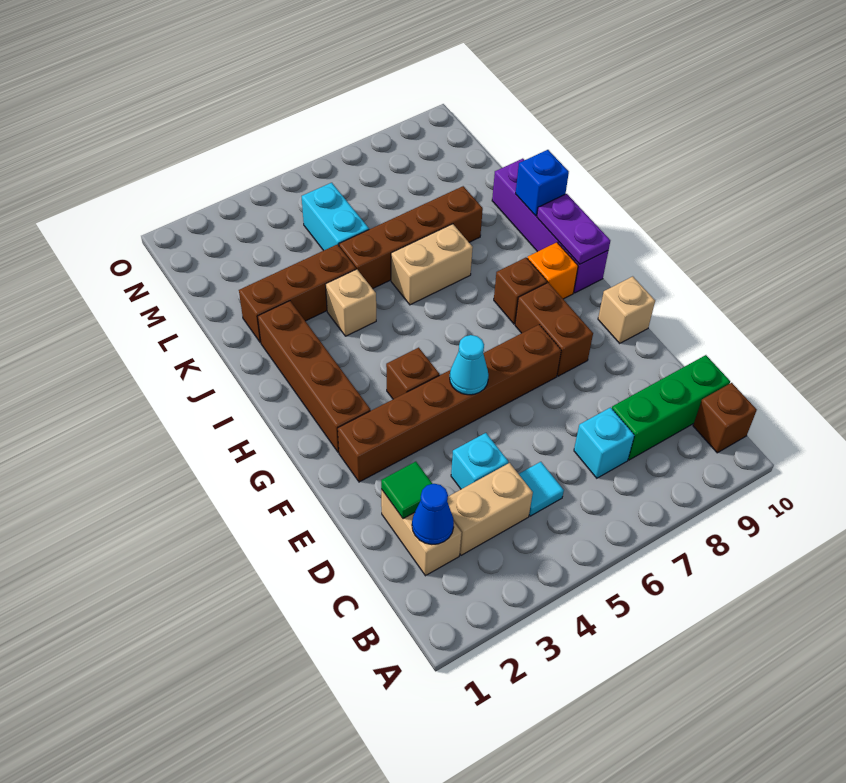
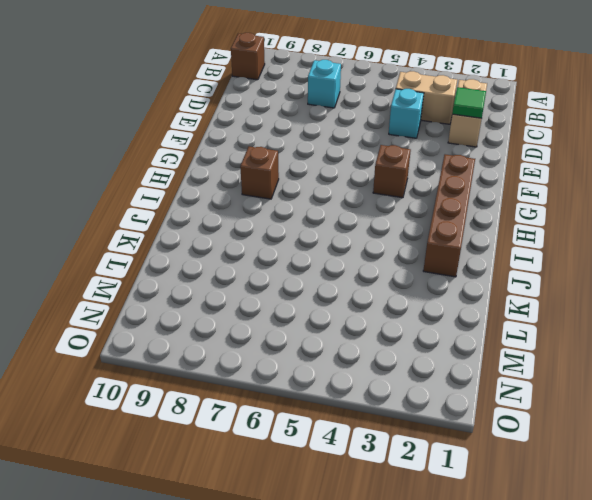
none -> cyan 1x1 tile [519,462,564,516]
none -> green 1x3 brick [612,355,730,460]
none -> brown 1x6 brick [338,325,561,482]

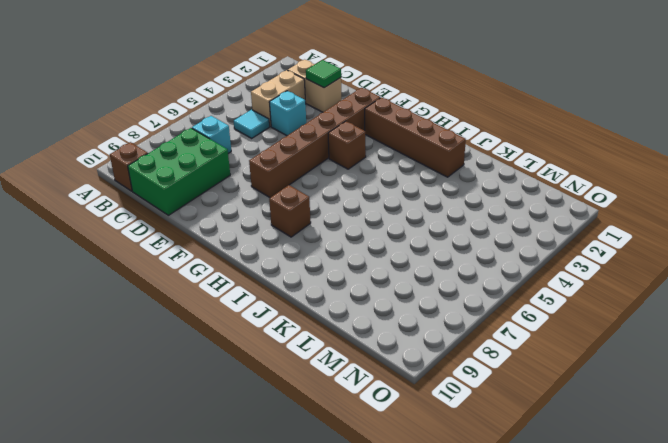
green 2x3 brick [128,128,230,215] -> green 1x3 brick [612,355,730,460]
none -> brown 1x2 brick [515,282,593,376]
none -> tan 1x1 brick [598,276,655,343]
none -> orange 1x1 brick [527,242,578,299]

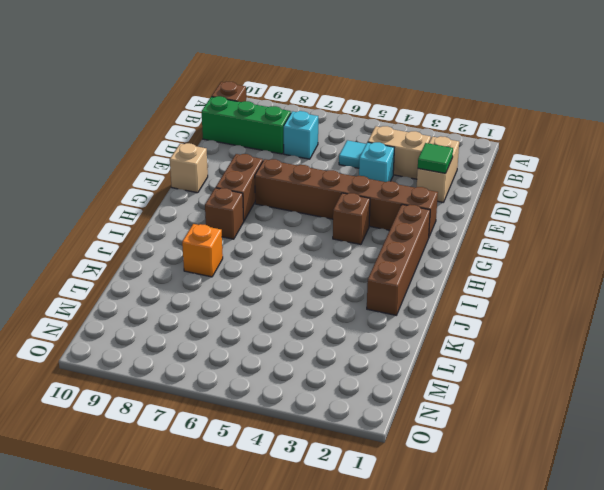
orange 1x1 brick [182,224,223,277] -> orange 1x1 brick moved to [527,242,578,299]
none -> purple 1x4 brick [492,159,608,293]
none -> tan 1x1 brick [325,269,376,336]
none -> tan 1x2 brick [391,224,473,305]

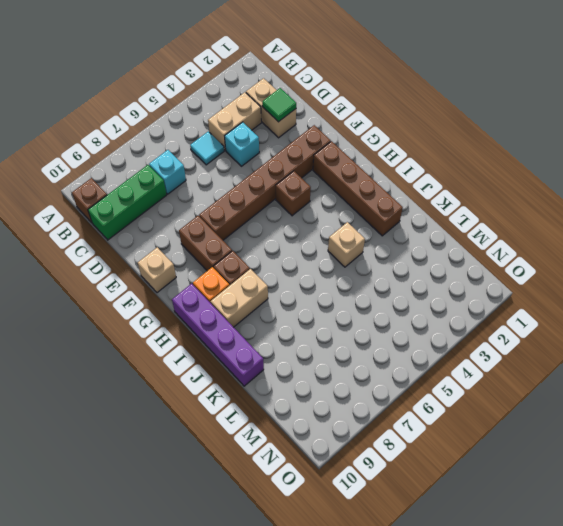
tan 1x2 brick [211,269,268,327] -> tan 1x2 brick moved to [391,224,473,305]
none -> brown 1x3 brick [239,244,356,343]
none -> brown 1x4 brick [339,186,483,289]
none -> cyan 1x2 brick [302,183,369,251]

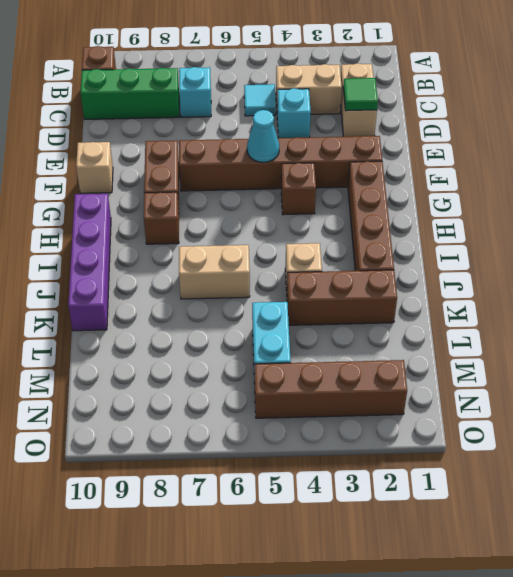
brown 1x4 brick [255,360,407,418] -> brown 1x4 brick moved to [339,186,483,289]
none -> orange 1x1 brick [527,242,578,299]
none -> blue 1x1 cone [412,484,454,545]
none -> purple 1x2 plate [537,194,610,264]

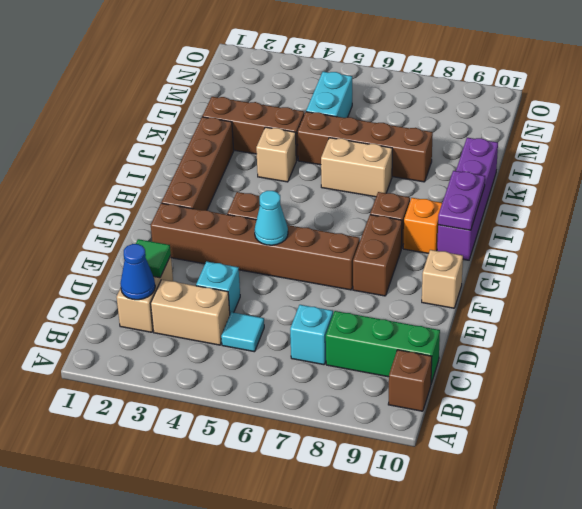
none -> blue 1x1 brick [516,150,569,216]

